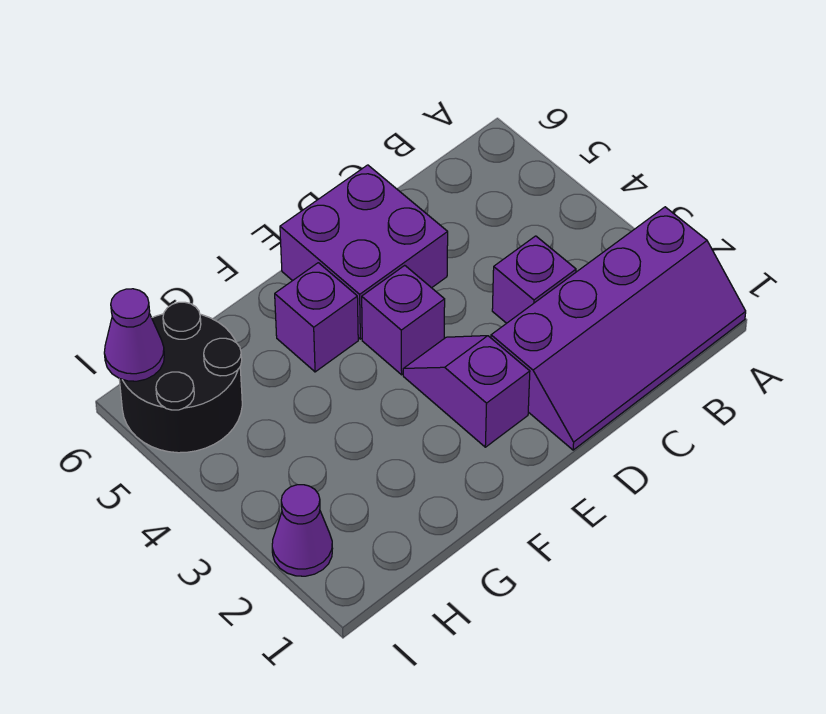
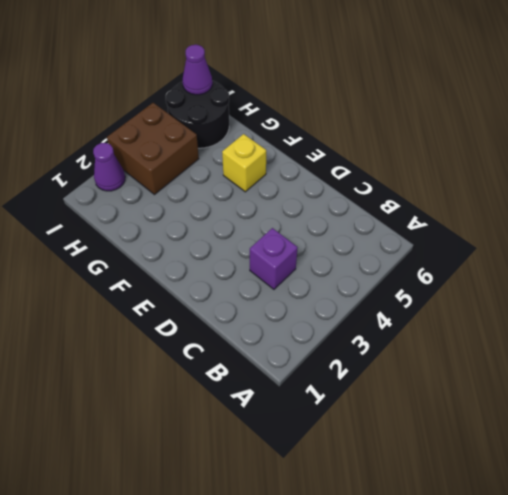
yellow 1x1 brick [222,134,266,192] -> purple 1x1 brick [275,263,358,372]
brown 2x2 brick [107,103,199,195] -> none
none -> purple 2x4 slope [491,207,746,450]
none -> purple 2x2 brick [280,165,448,339]

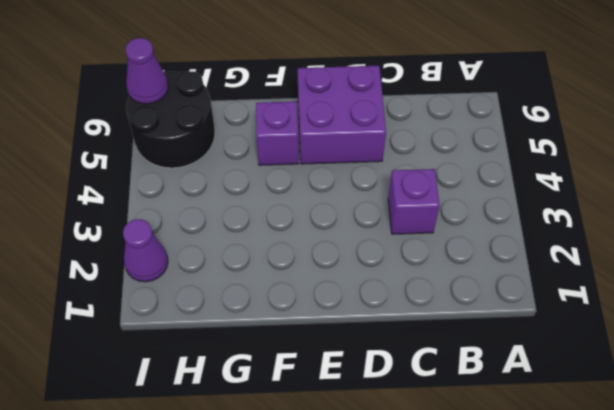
none -> purple 2x4 slope [491,207,746,450]
none -> purple 1x2 slope [403,336,530,447]

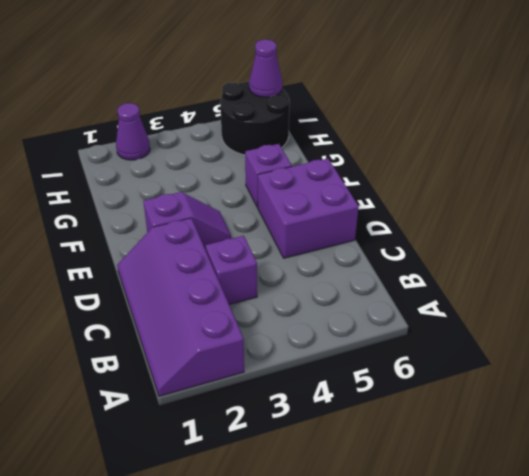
none -> purple 1x1 brick [362,265,445,375]

